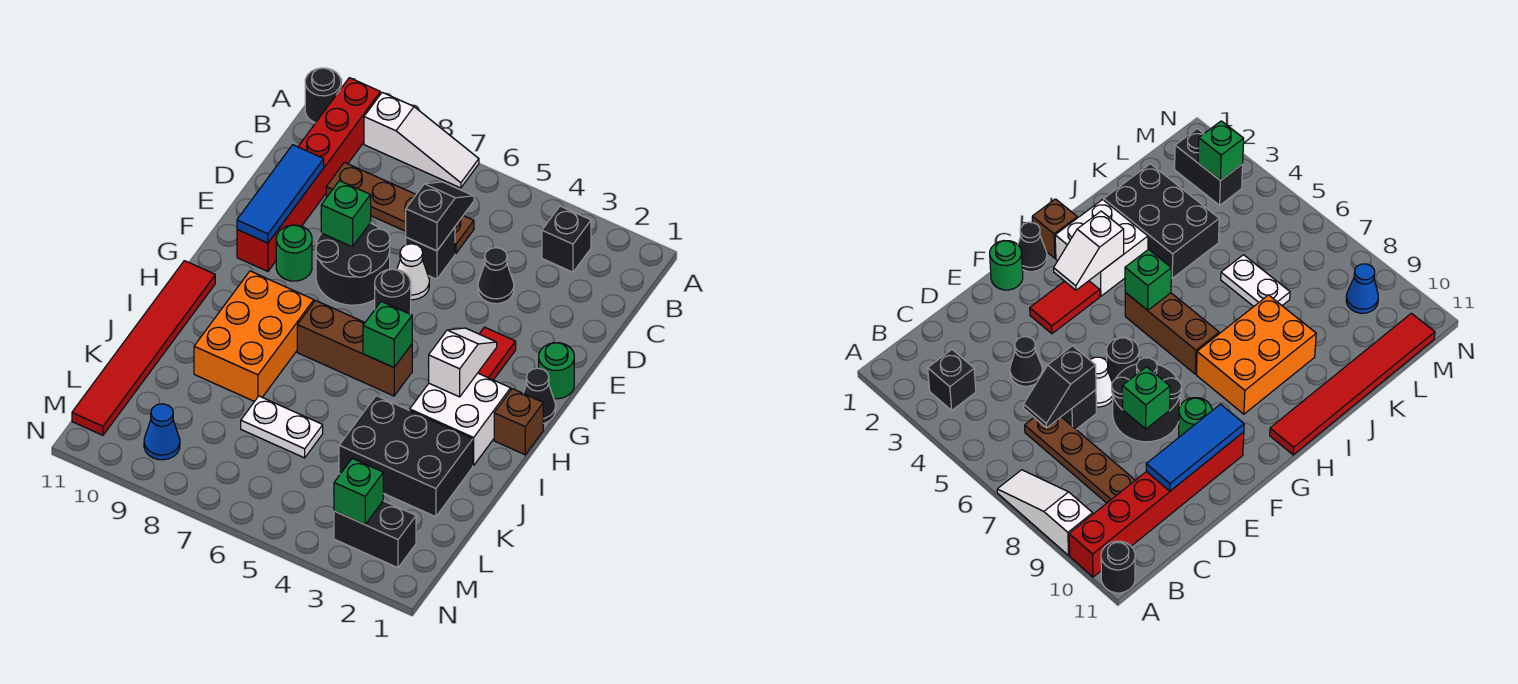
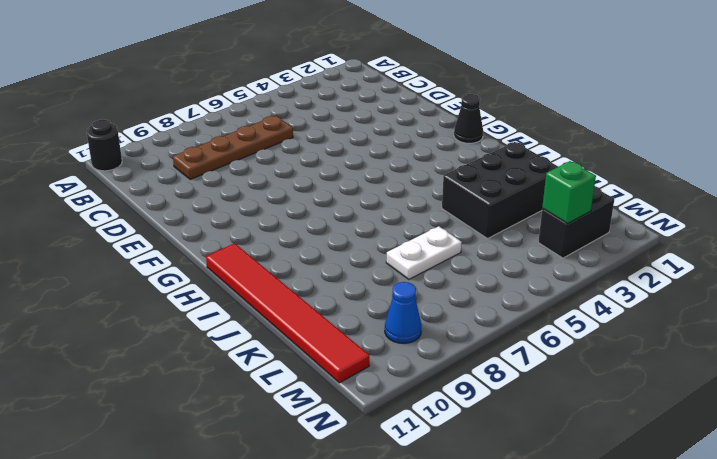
none -> white 1x3 slope [364,92,479,188]
none -> red 1x6 brick [237,78,380,271]
none -> black 1x1 brick [542,206,591,272]

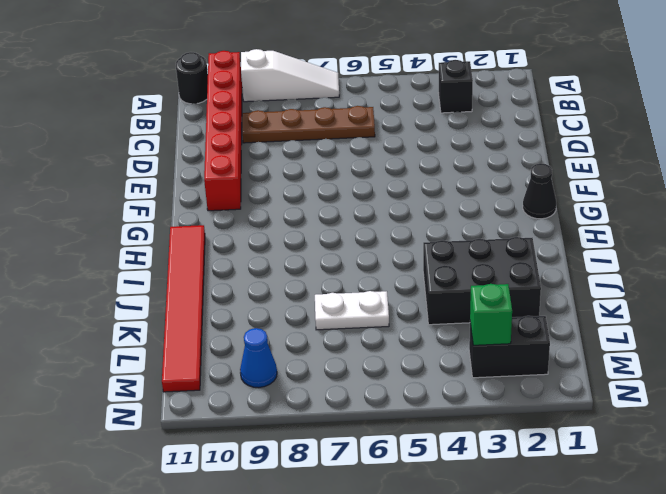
none -> black 1x1 cone [478,248,514,304]
none -> black 1x1 brick [406,227,455,279]
none -> white 1x1 cone [397,244,429,300]

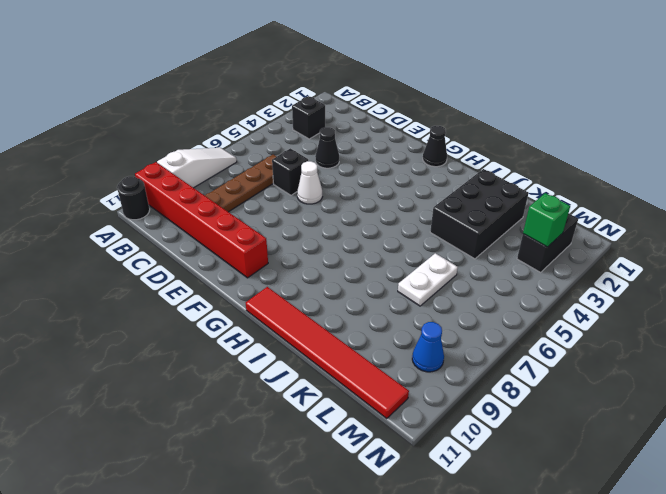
none -> black 2x2 round brick [316,223,390,305]
none -> green 1x1 round brick [539,343,574,399]
none -> red 1x2 tile [478,327,516,380]

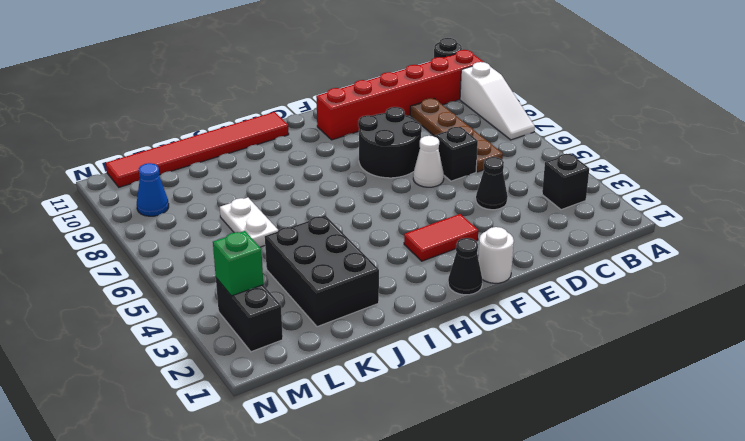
white 1x1 round brick [478,227,514,283] -> green 1x1 round brick [539,343,574,399]
none -> black 1x1 round brick [375,269,411,314]
none -> green 1x1 round brick [276,225,312,281]
none -> brown 1x1 brick [494,389,543,455]

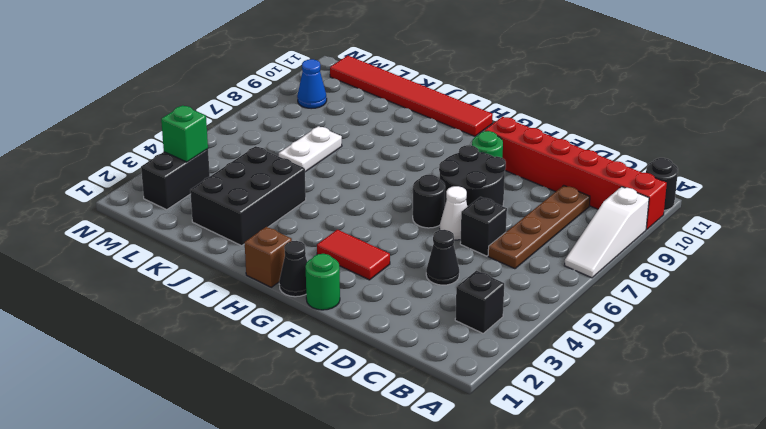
none -> white 2x2 brick [410,373,511,466]
none -> brown 1x3 brick [297,300,412,396]
none -> orange 2x3 brick [194,271,314,402]

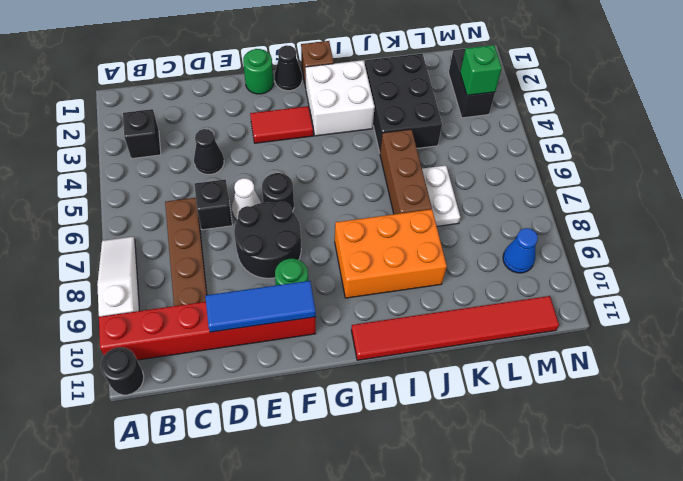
brown 1x3 brick [380,129,432,214] -> brown 1x3 brick moved to [297,300,412,396]
none -> black 1x2 slope [406,182,474,251]
none -> green 1x1 brick [321,181,371,247]
none -> white 1x2 slope [429,328,497,397]

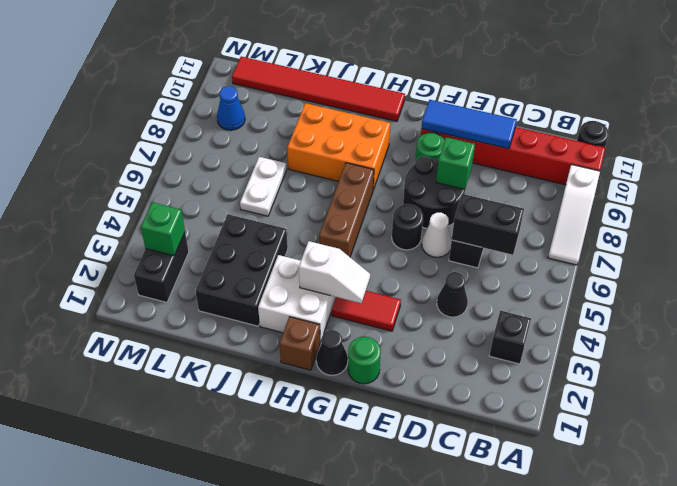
black 1x2 brick [452,194,524,255] -> black 1x2 slope [406,182,474,251]
none -> brown 1x4 plate [326,162,474,254]
none -> green 1x1 brick [363,301,412,368]

